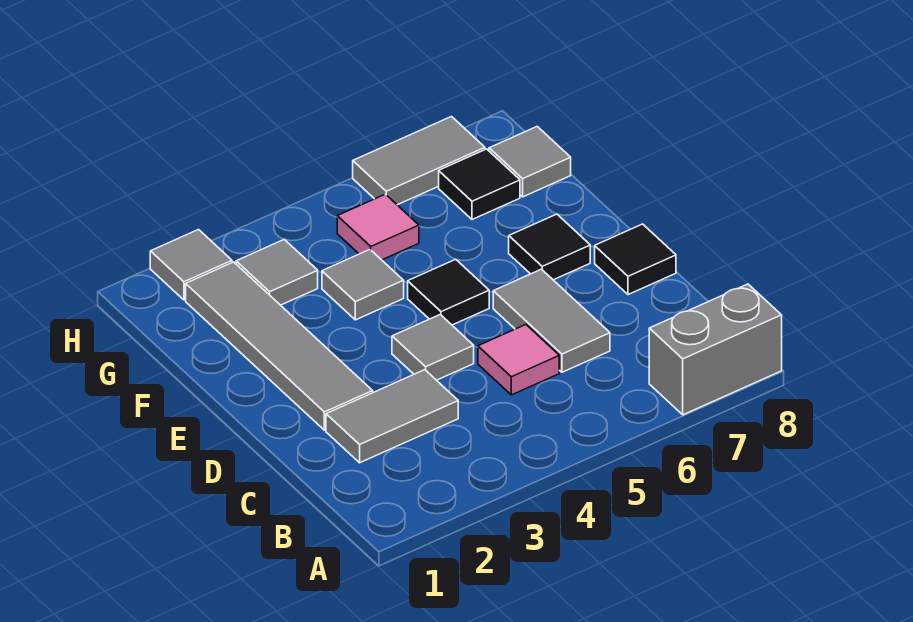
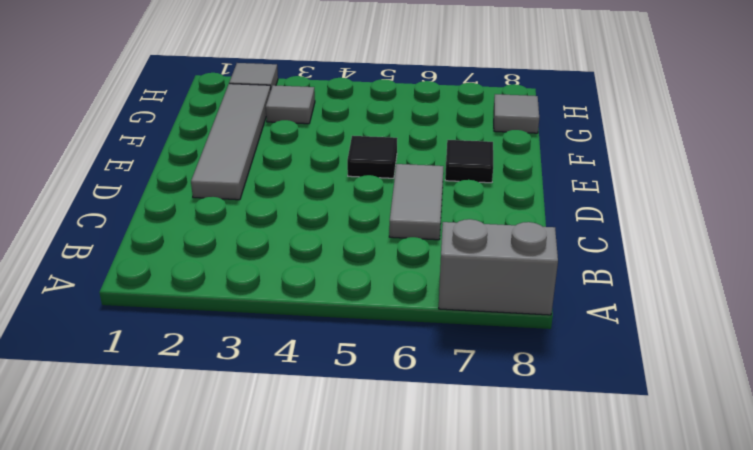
none -> grey 1x2 tile [326,370,458,463]
none -> pink 1x1 tile [478,325,559,395]
none -> grey 1x1 tile [392,315,474,380]

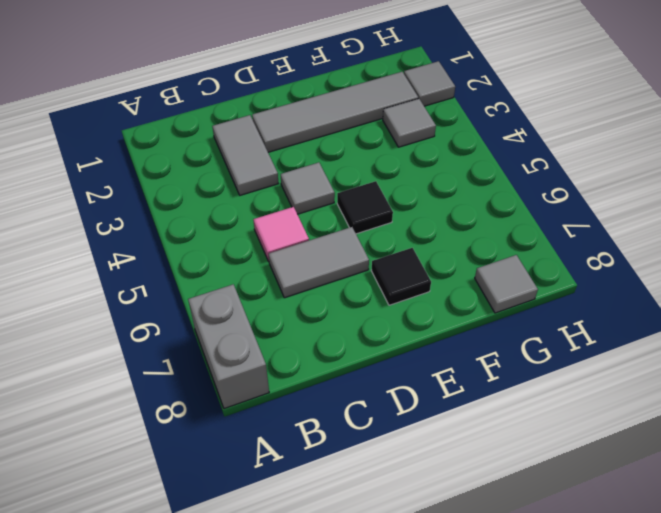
none -> black 1x1 tile [595,224,676,295]
none -> grey 1x1 tile [322,250,404,320]
none -> pink 1x1 tile [337,194,419,260]

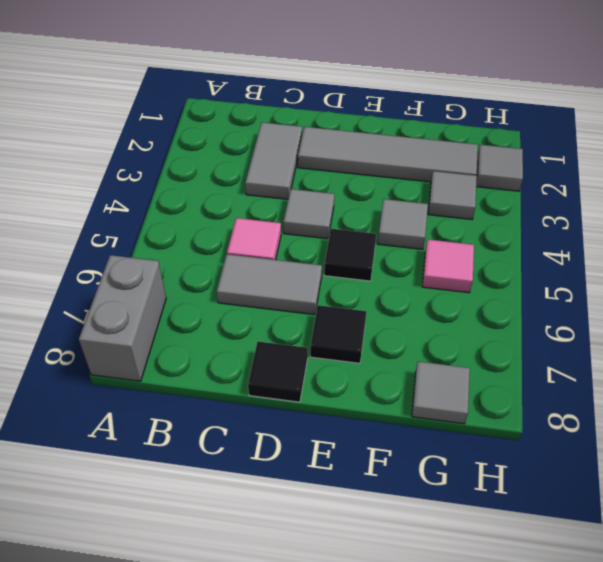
none -> black 1x1 tile [439,149,520,219]
none -> grey 1x2 tile [353,117,485,205]

